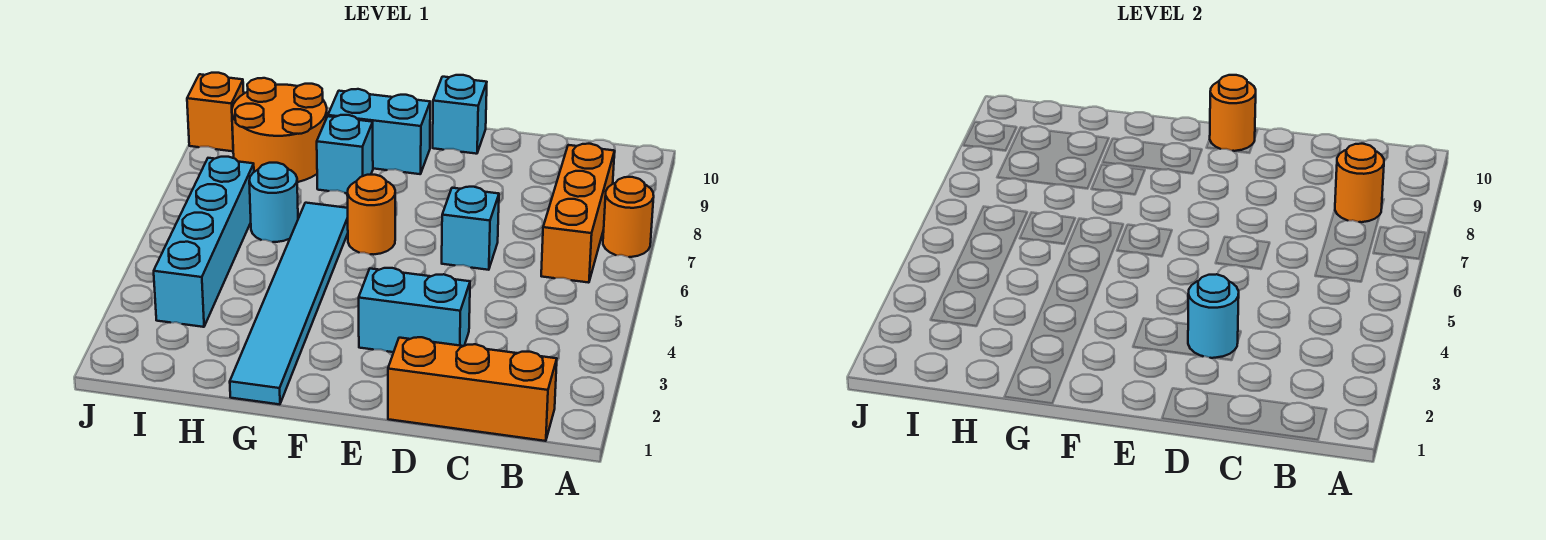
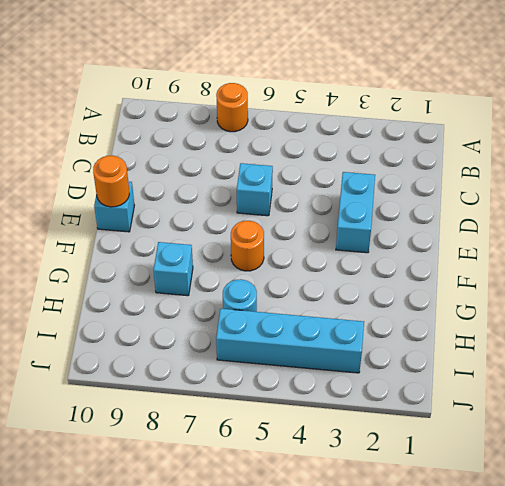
none -> orange 1x3 brick [388,337,557,441]
none -> orange 1x3 brick [541,144,615,283]
none -> cyan 1x2 brick [328,89,430,174]

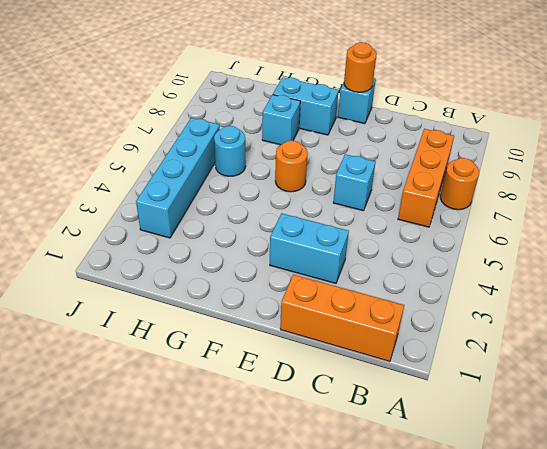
none -> cyan 1x6 tile [230,203,348,404]
none -> orange 2x2 round brick [232,78,327,182]
none -> orange 1x1 brick [187,73,244,151]

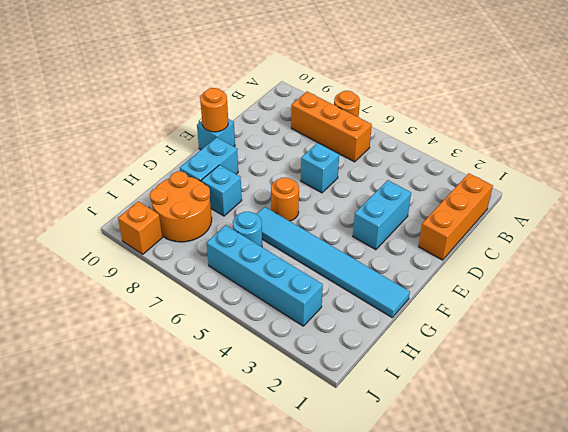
none -> orange 1x1 round brick [1335,144,1384,222]
none -> cyan 1x1 round brick [1188,274,1239,358]

